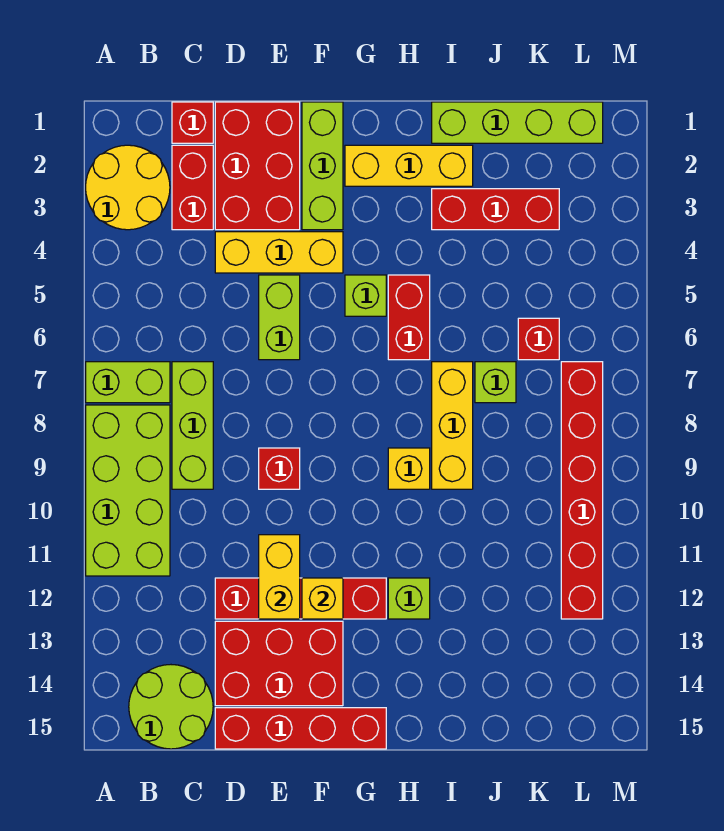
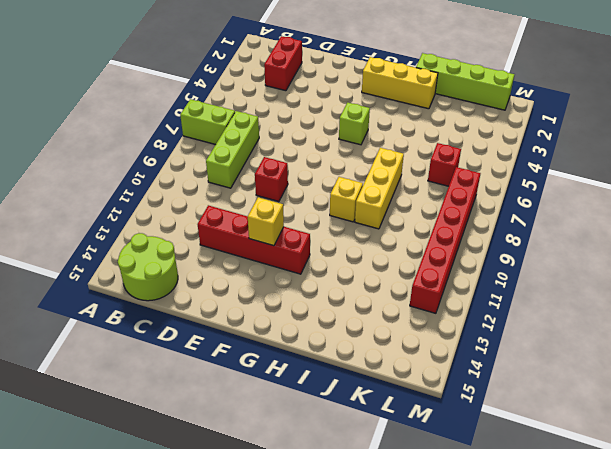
none -> yellow 2x2 round brick [86,145,170,230]
none -> lime 2x4 brick [86,405,170,576]
none -> red 1x1 brick [172,102,213,143]

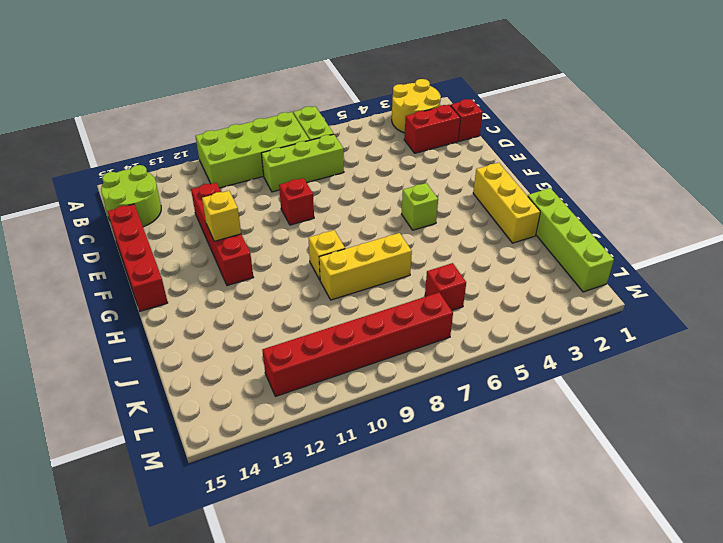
none -> red 2x3 brick [215,102,300,230]
none -> yellow 1x3 brick [215,232,343,273]
none -> red 2x3 brick [215,621,343,706]

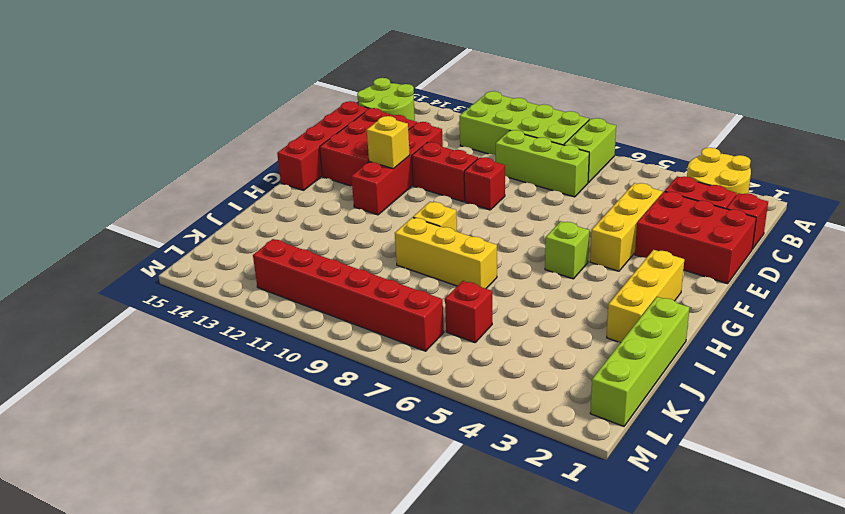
red 1x2 brick [412,142,478,202] -> red 1x2 brick moved to [388,275,430,360]
none -> lime 1x2 brick [259,275,300,360]
none -> lime 1x3 brick [302,102,343,230]
none -> lime 1x1 brick [388,578,430,619]

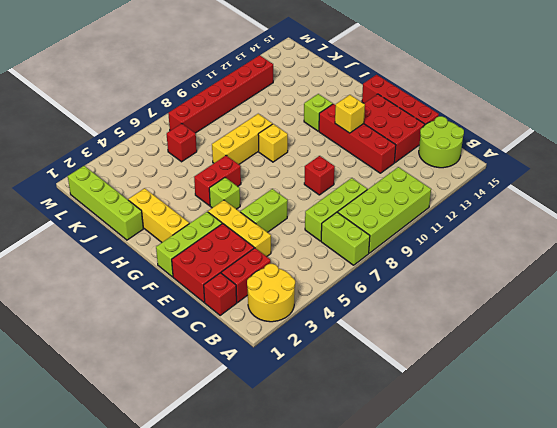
none -> red 1x3 brick [432,189,559,230]
none -> lime 1x1 brick [475,362,516,403]
none -> yellow 1x2 brick [259,535,300,619]

